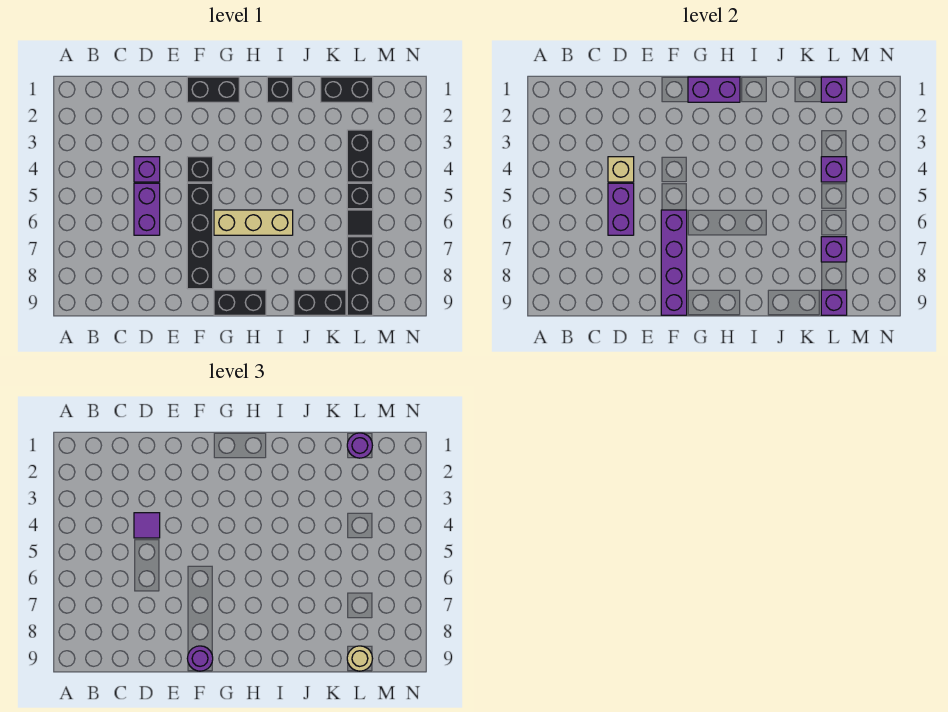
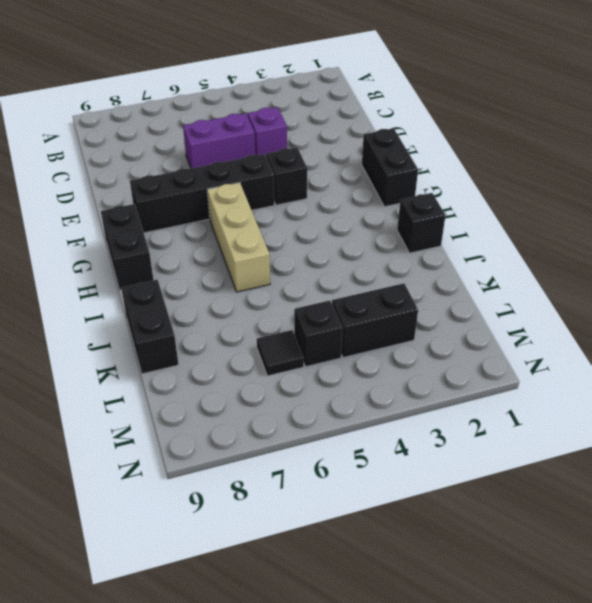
none -> black 1x2 brick [321,77,373,102]
none -> black 1x3 brick [347,237,373,315]
none -> tan 1x1 brick [608,157,634,182]

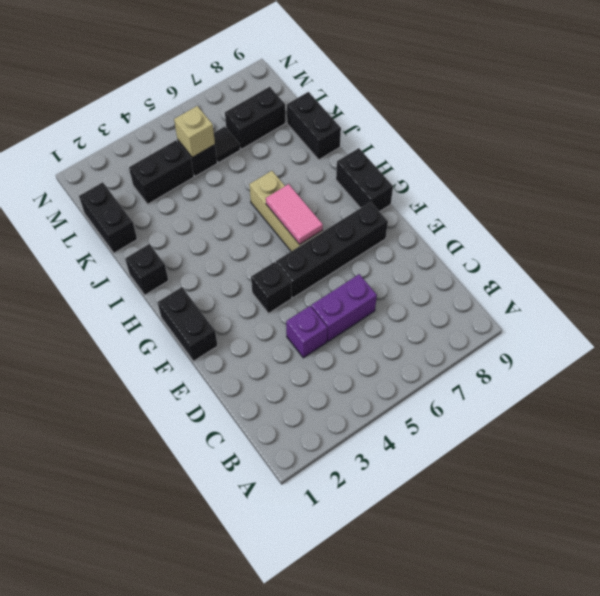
pink 1x2 tile [266,184,323,244] -> none
tan 1x1 brick [174,106,215,157] -> tan 1x1 brick moved to [608,157,634,182]
black 1x2 brick [225,87,285,149] -> black 1x3 brick [347,237,373,315]
none -> purple 1x2 brick [608,183,634,235]
none -> purple 1x4 brick [661,210,687,315]
none -> purple 1x2 brick [688,77,740,102]

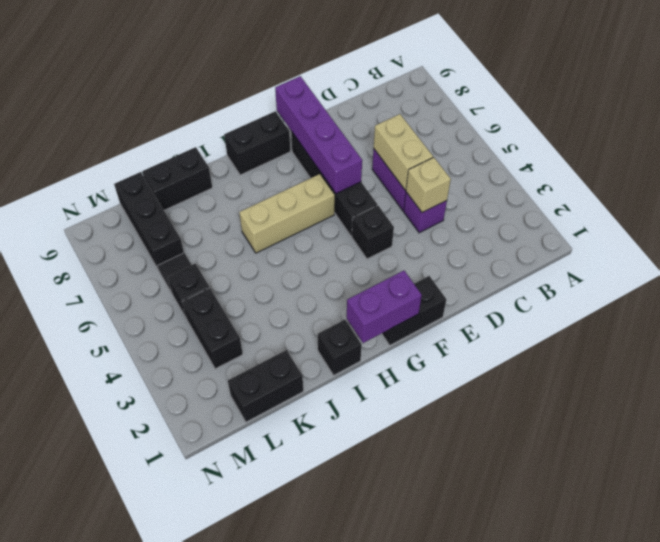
tan 1x2 brick [374,114,433,190] -> purple 1x2 brick [608,183,634,235]
none -> purple 1x1 brick [821,77,847,102]
none -> purple 1x1 brick [821,157,847,182]
none -> purple 1x1 brick [821,237,847,262]

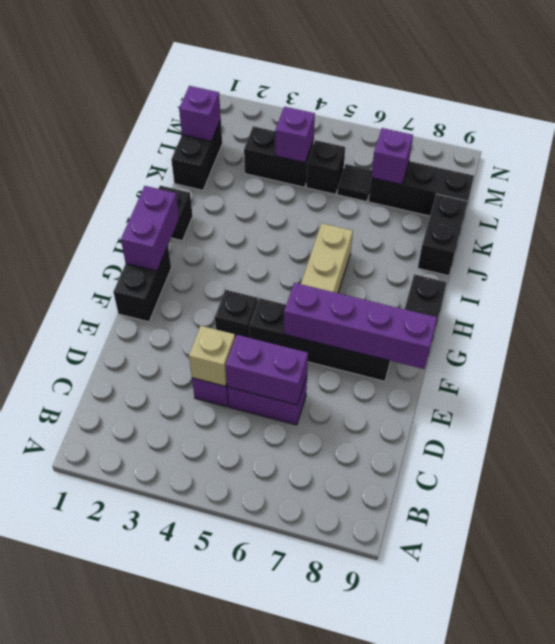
none -> purple 1x1 brick [821,290,847,315]
none -> purple 1x1 tile [134,513,160,538]
none -> purple 1x1 round brick [187,646,213,671]

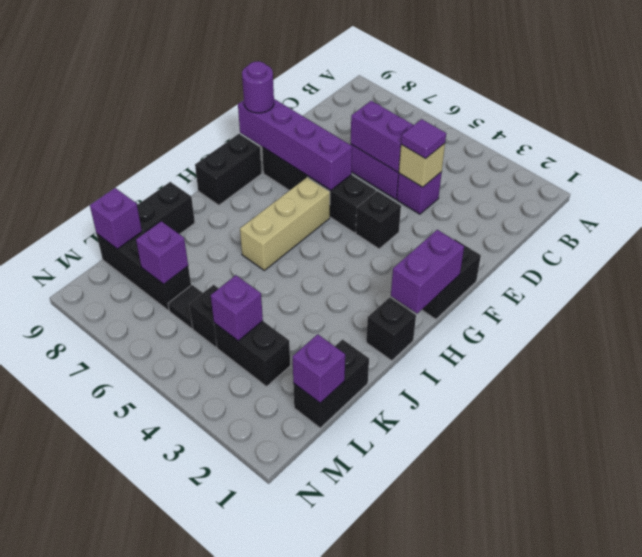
none -> purple 1x1 round brick [347,433,372,458]
none -> tan 1x1 round brick [347,646,373,671]

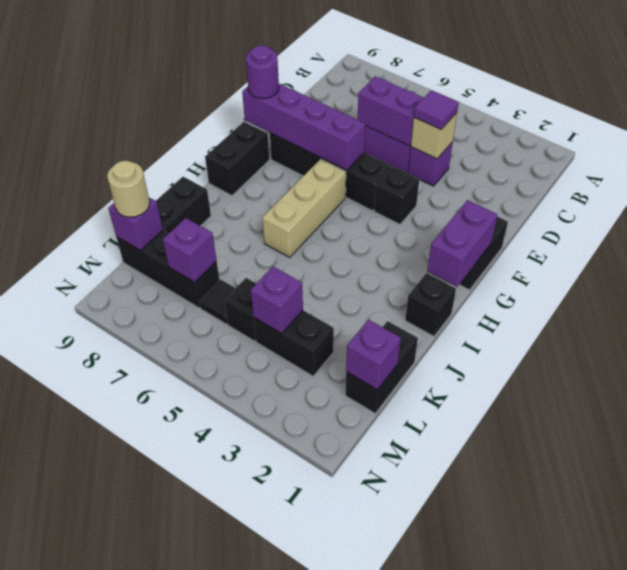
none -> purple 1x1 round brick [347,433,372,458]

